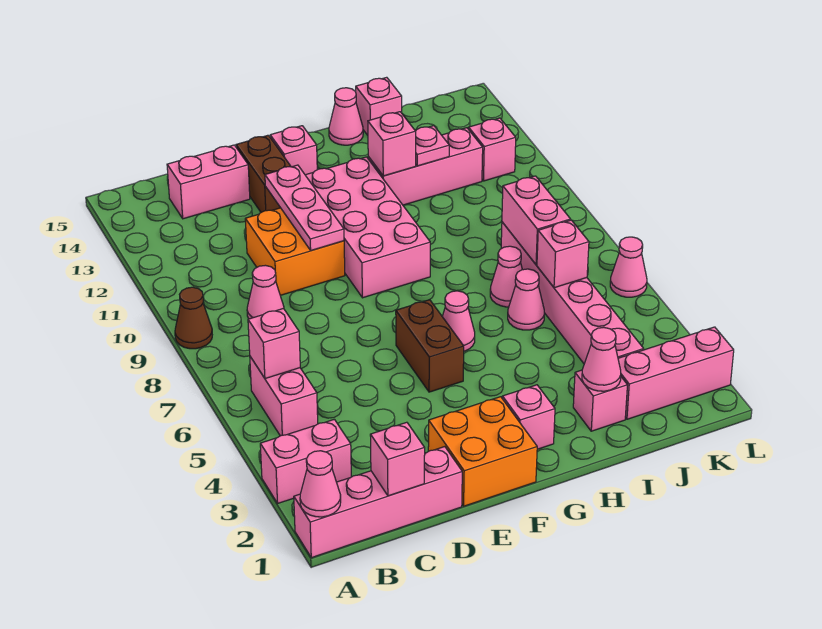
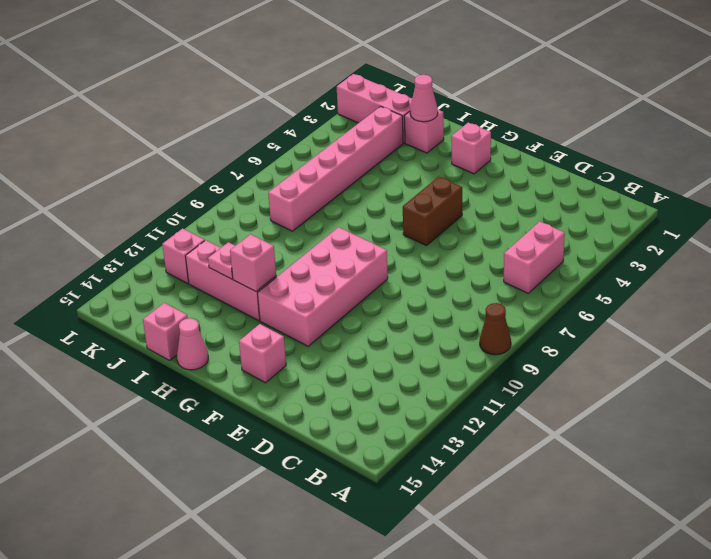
none -> pink 1x4 brick [294,447,462,558]
none -> pink 1x2 brick [260,419,351,503]
none -> pink 1x1 cone [247,265,284,319]
none -> pink 1x2 brick [167,145,250,219]

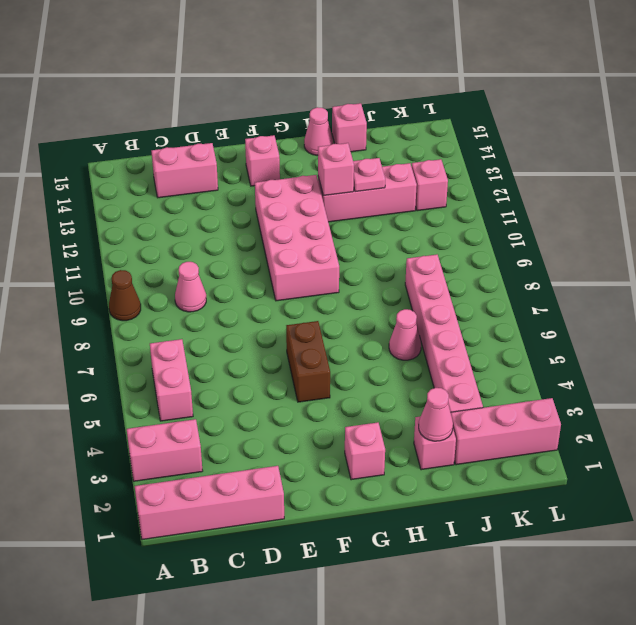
none -> orange 2x2 brick [245,208,345,295]
none -> orange 2x2 brick [428,397,537,506]
none -> brown 1x2 brick [236,135,291,212]
none -> pink 1x1 cone [442,291,475,351]

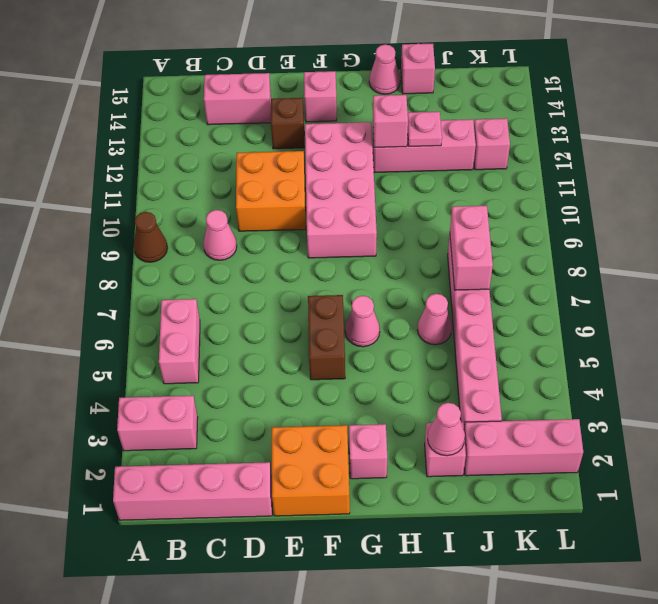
brown 1x1 brick [271,98,304,149] -> brown 1x2 brick [236,135,291,212]
none -> pink 1x1 cone [490,246,522,307]
none -> pink 1x1 cone [610,237,647,297]
none -> pink 1x1 cone [300,451,341,517]
none -> pink 1x1 brick [248,308,300,379]

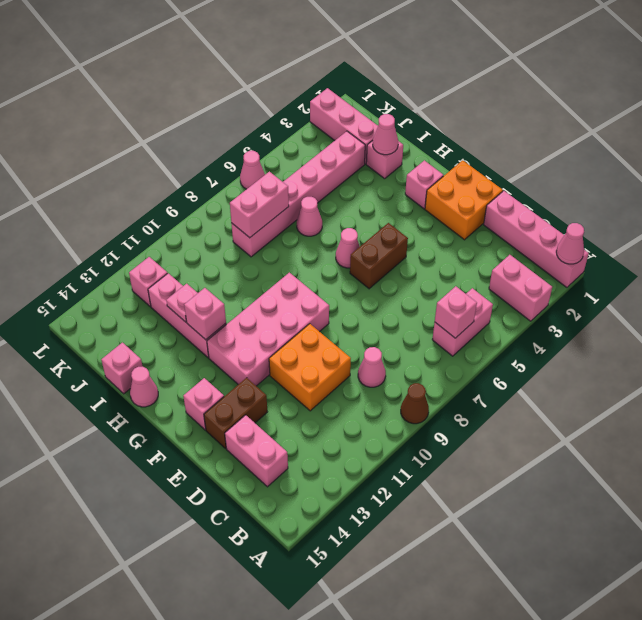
none -> pink 1x1 cone [490,246,522,307]
none -> pink 1x1 brick [370,422,425,496]
none -> pink 1x3 plate [265,165,344,251]
none -> pink 1x1 brick [537,220,589,288]

